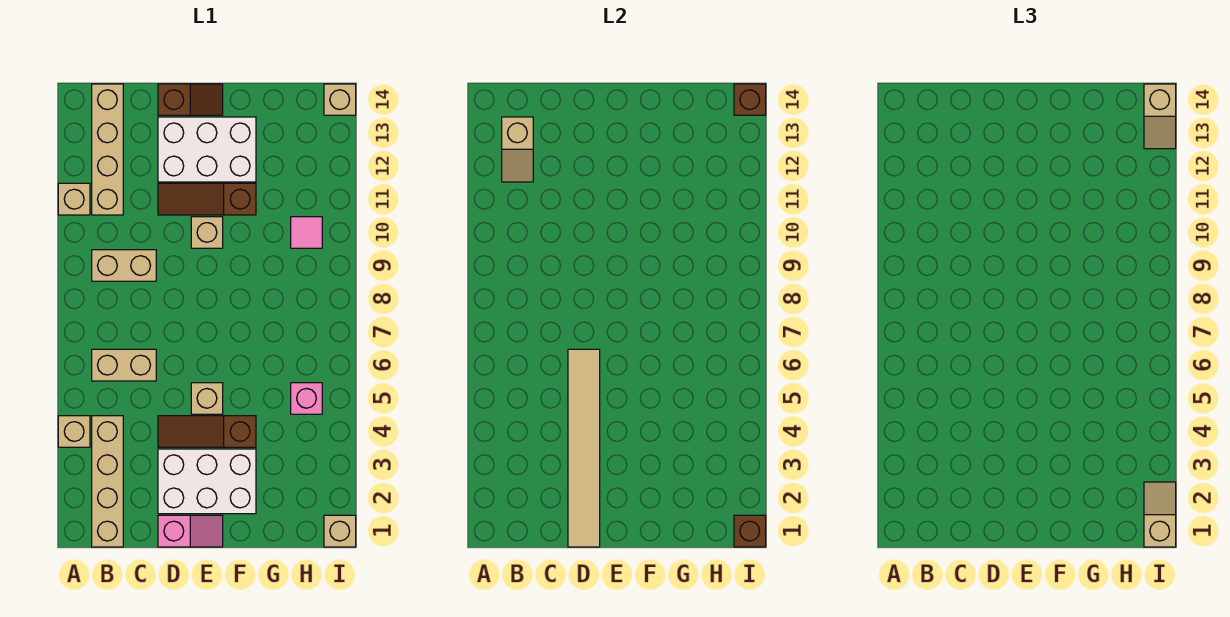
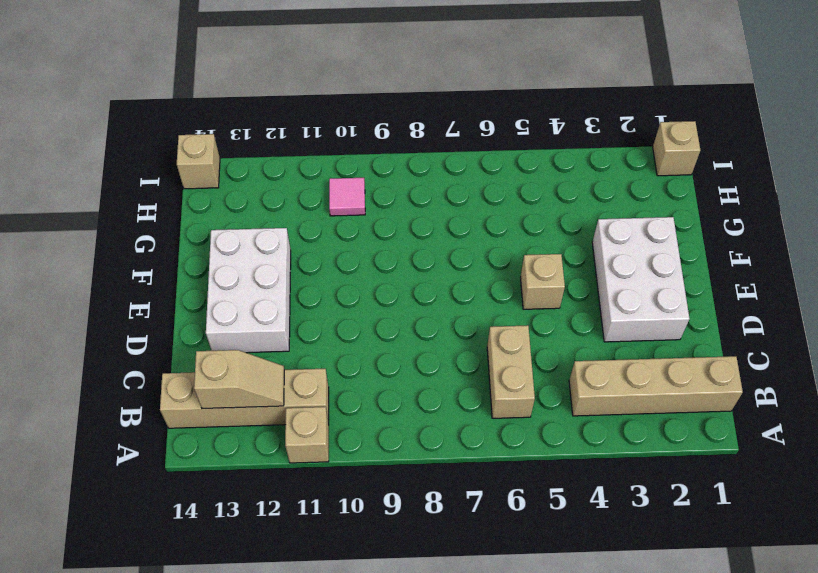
none -> tan 1x1 brick [58,416,90,447]
none -> tan 1x2 brick [92,250,156,281]
none -> pink 1x2 slope [158,515,223,547]

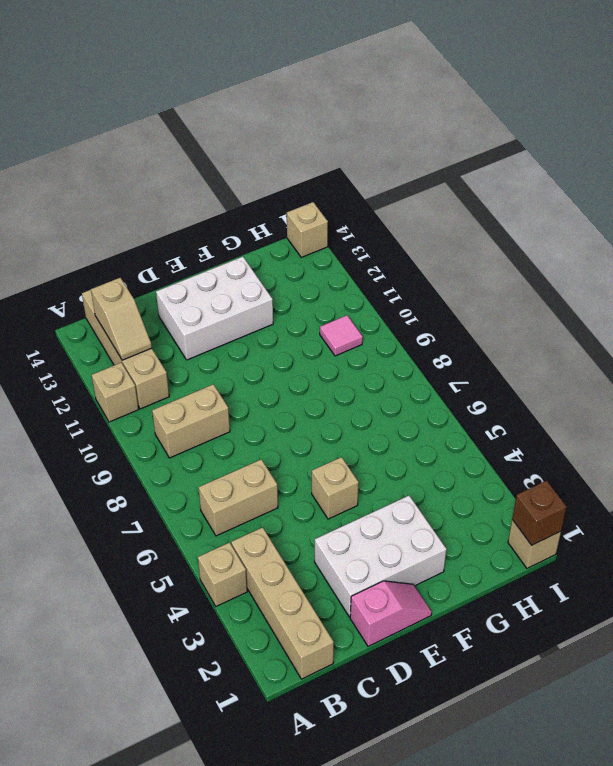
none -> brown 1x3 slope [158,416,256,447]
none -> brown 1x3 slope [158,183,256,215]
none -> brown 1x2 slope [158,84,223,115]

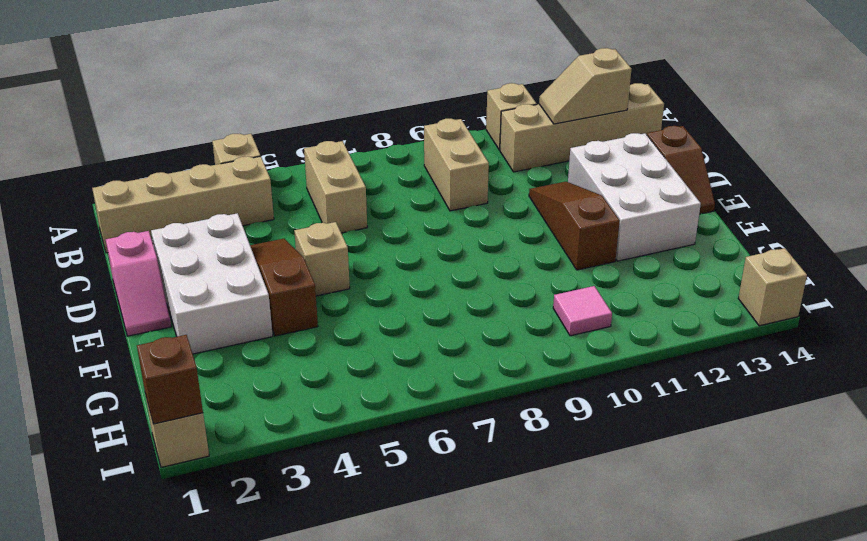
none -> tan 1x1 brick [191,217,223,248]
none -> pink 1x1 brick [291,383,322,414]
none -> tan 1x6 tile [568,349,600,547]

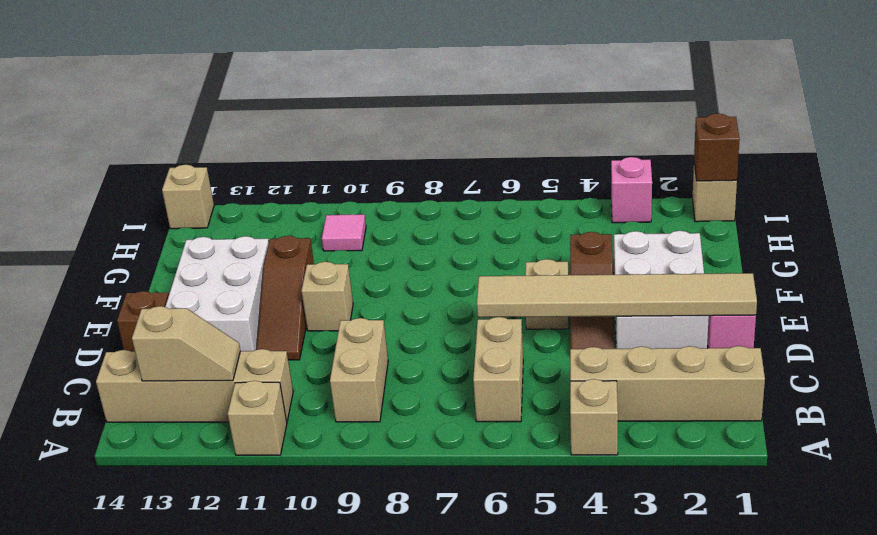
pink 1x1 brick [611,157,652,223] -> pink 1x1 brick moved to [291,383,322,414]
none -> brown 1x1 brick [734,84,766,115]
none -> tan 1x2 slope [1144,482,1176,547]
none -> tan 1x2 slope [1144,84,1176,149]

